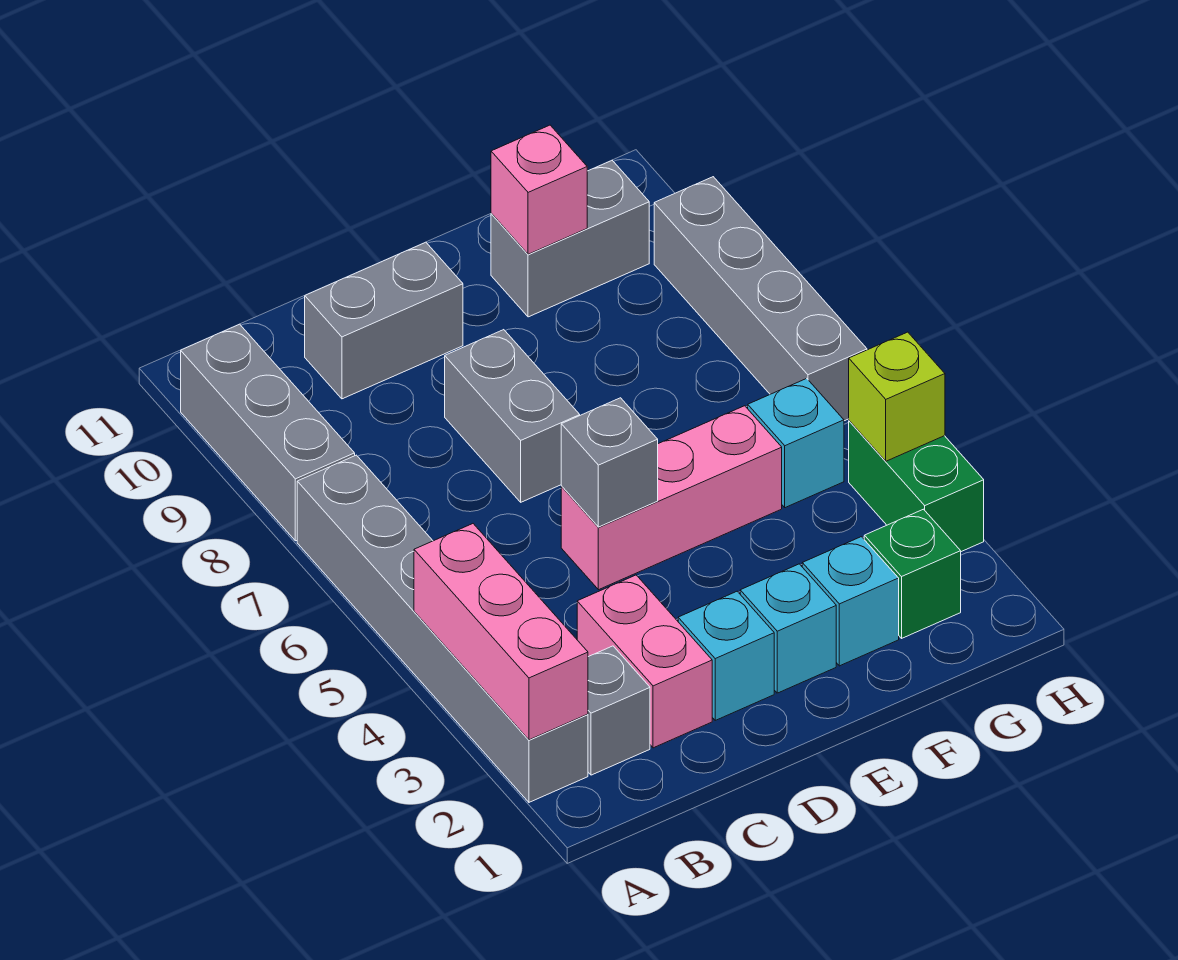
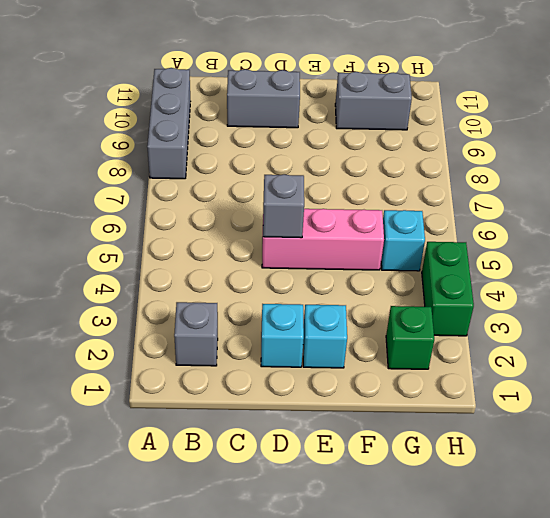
none -> grey 1x6 brick [297,455,588,802]
none -> pink 1x2 brick [577,575,712,748]
none -> grey 1x2 brick [445,330,580,502]

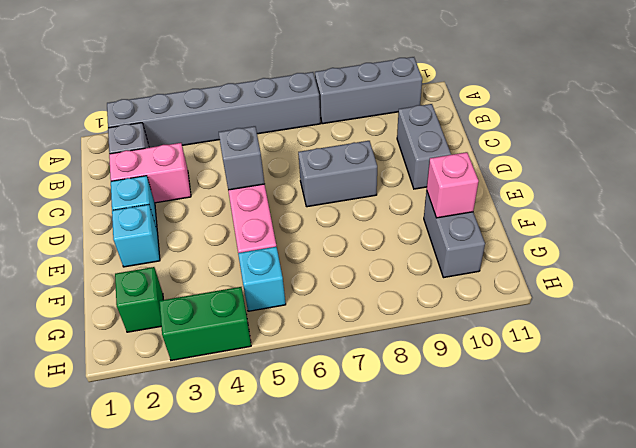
none -> cyan 1x1 brick [802,537,899,666]
none -> grey 1x4 brick [654,177,867,421]
none -> pink 1x3 brick [414,524,588,740]

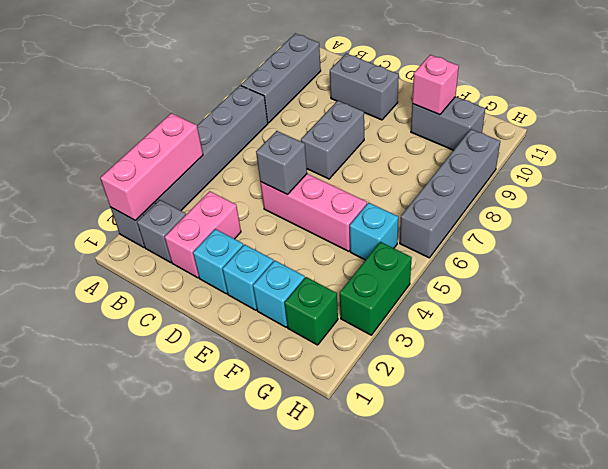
none -> lime 1x1 brick [849,332,945,461]

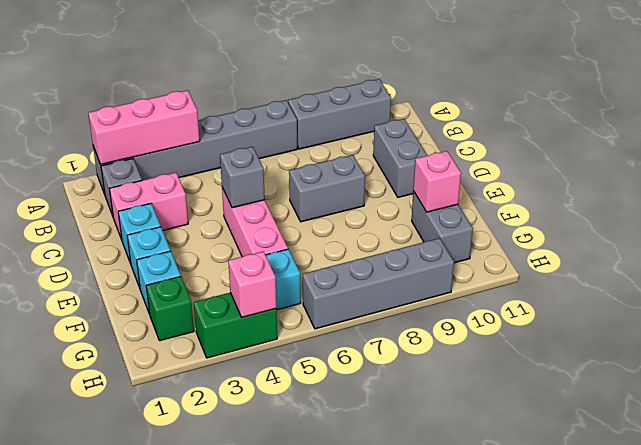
pink 1x1 brick [228,251,276,317] -> lime 1x1 brick [849,332,945,461]

